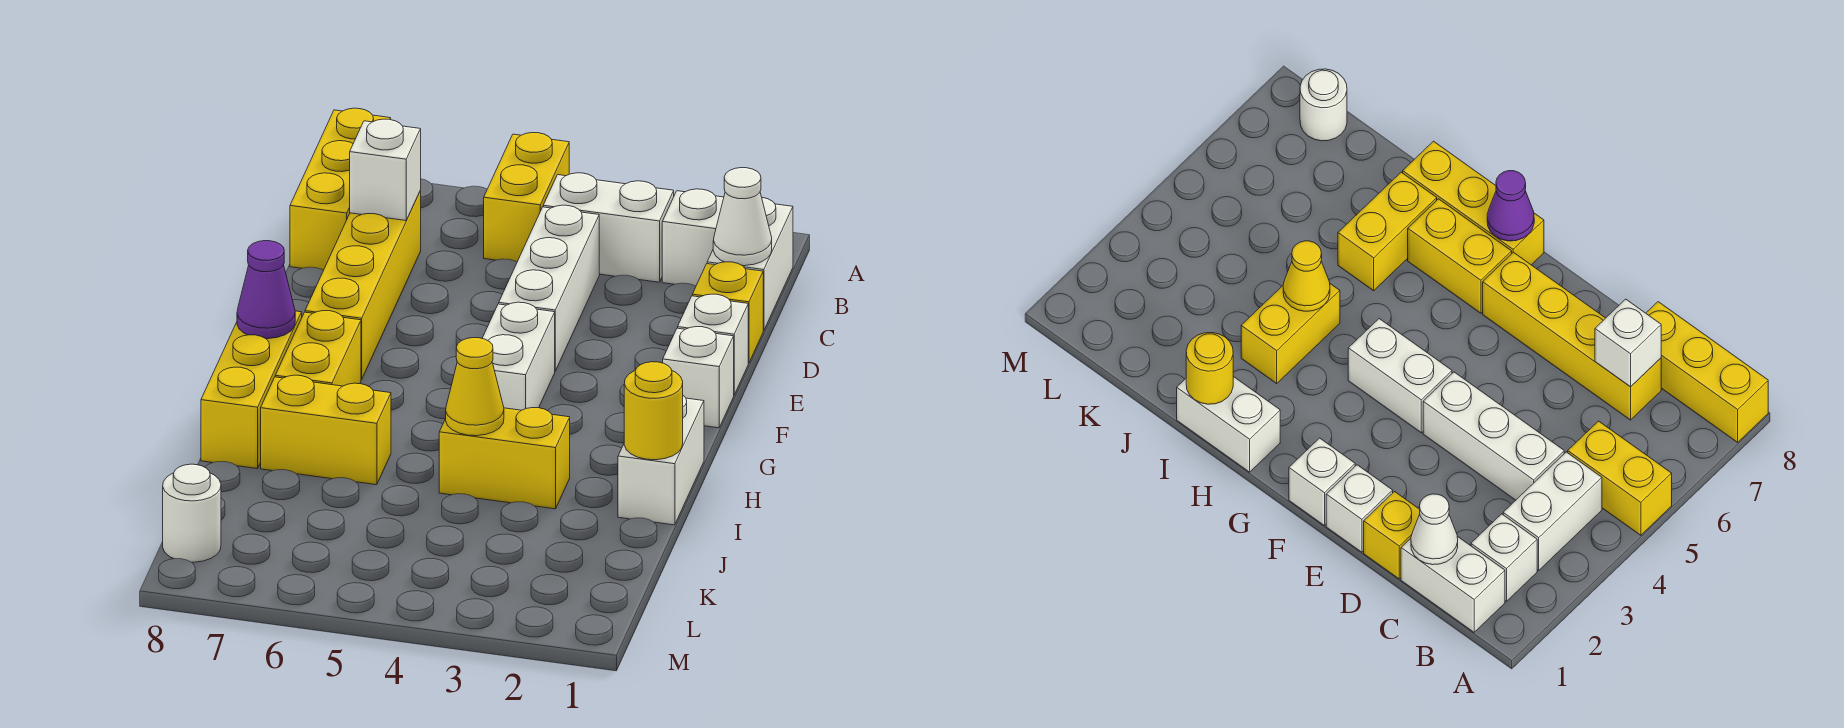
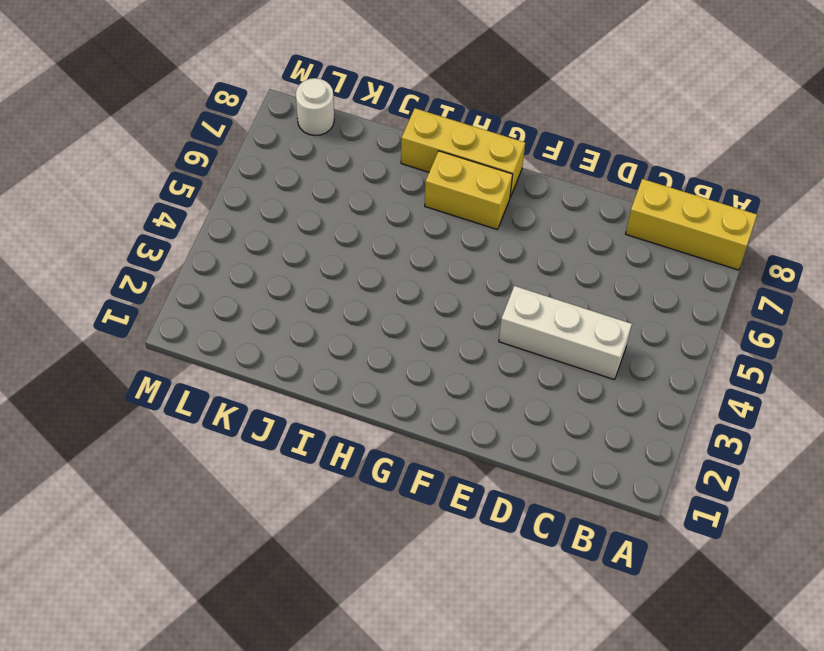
none -> yellow 1x2 brick [484,133,569,262]
none -> white 1x2 brick [707,198,793,331]
none -> white 1x1 brick [662,189,724,286]

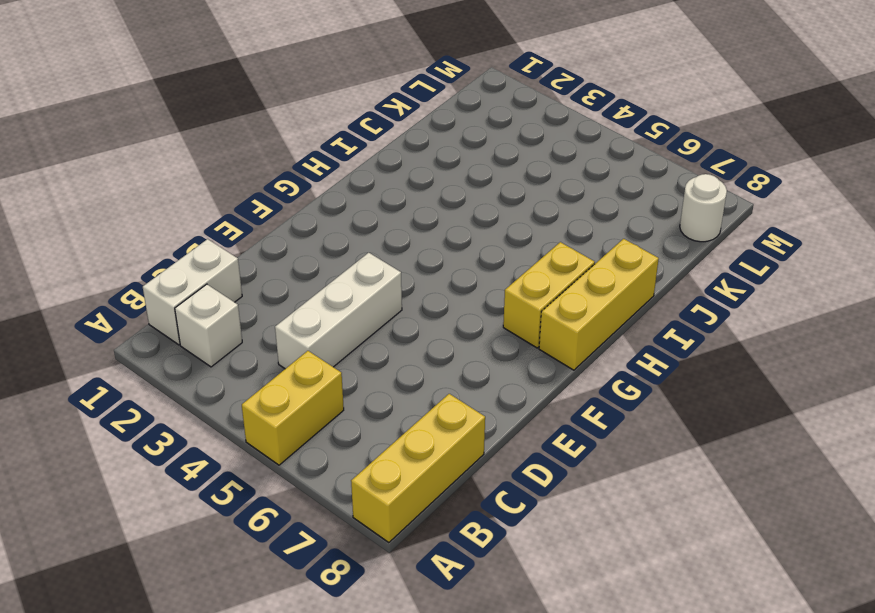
none -> white 1x2 brick [543,173,674,282]
none -> yellow 1x4 brick [305,191,421,380]
none -> yellow 1x1 brick [692,262,763,363]

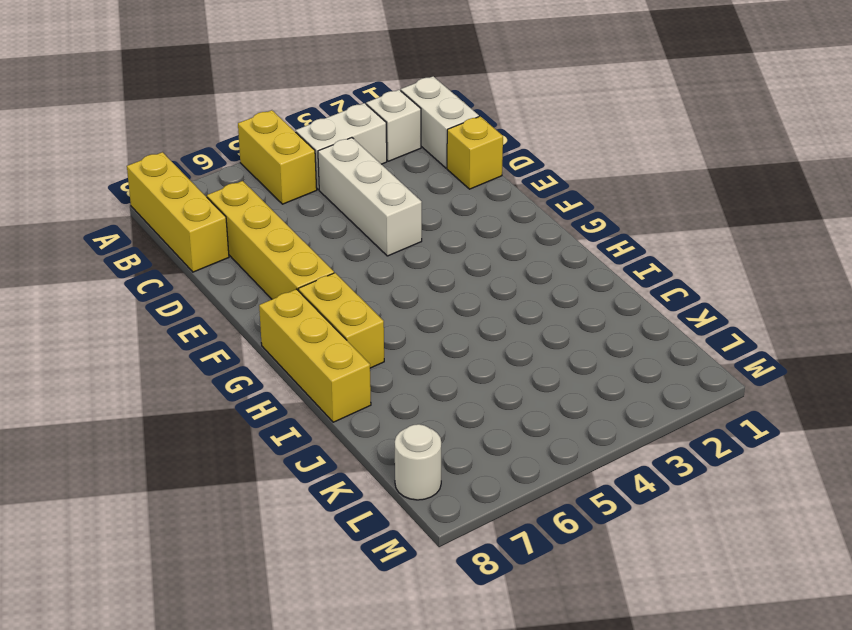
none -> white 1x1 brick [678,294,748,395]
none -> white 1x1 brick [663,327,734,428]
none -> white 1x2 brick [482,302,555,410]

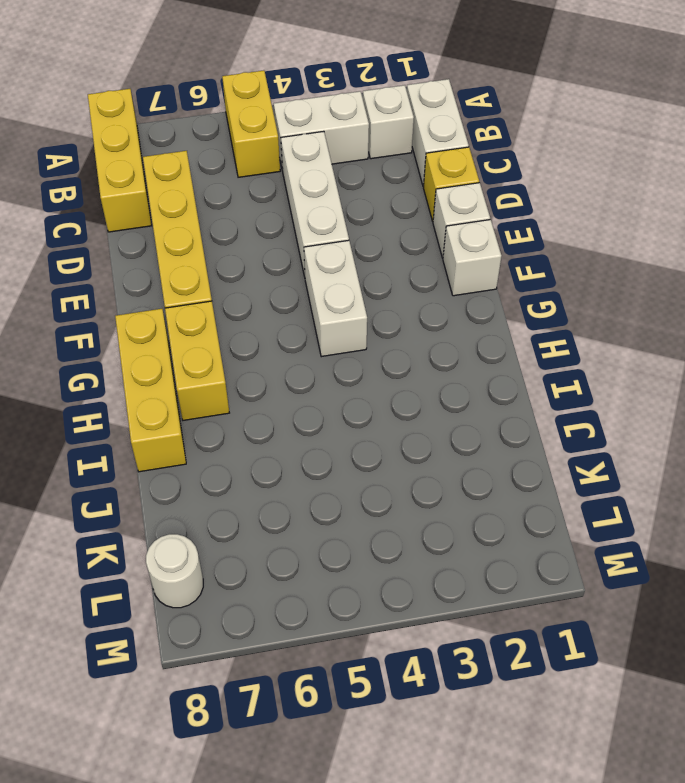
none -> white 1x2 brick [618,396,704,525]
none -> yellow 1x2 brick [439,408,570,509]
none -> yellow 1x2 brick [261,375,391,485]

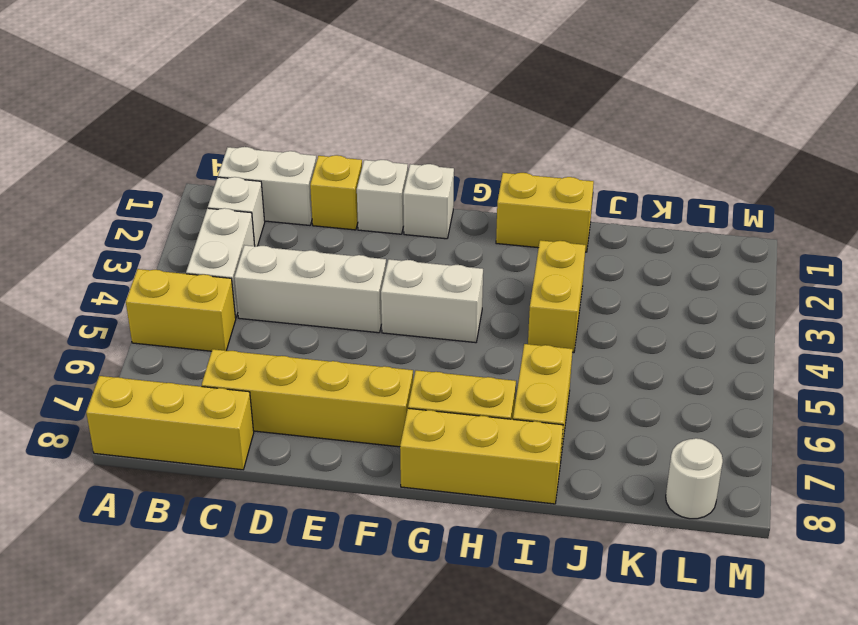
yellow 1x2 brick [496,173,594,252] -> white 1x2 brick [618,396,704,525]
none -> white 1x1 cone [713,168,772,266]
none -> white 1x1 brick [350,119,421,221]
none -> purple 1x1 cone [237,241,295,339]

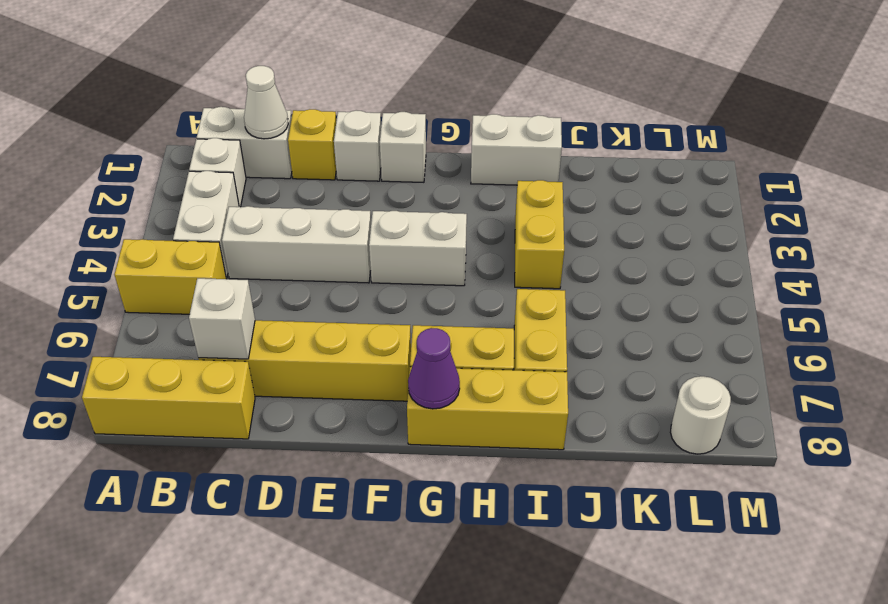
none -> yellow 1x1 round brick [624,362,683,460]
none -> yellow 1x1 cone [446,338,504,436]

